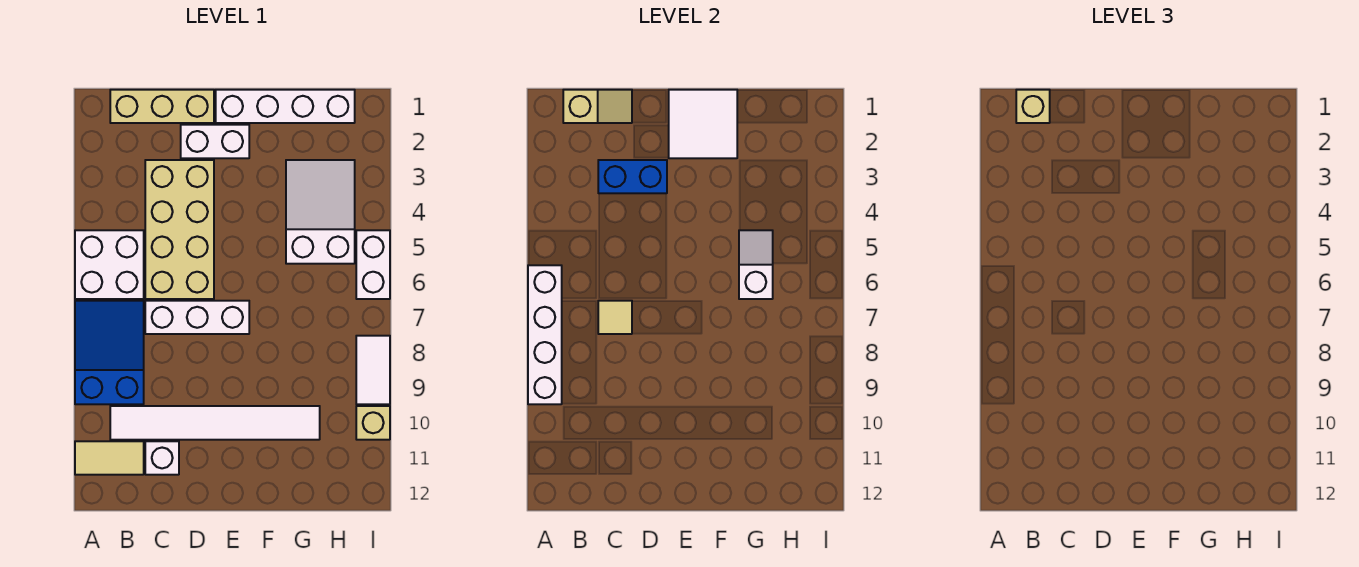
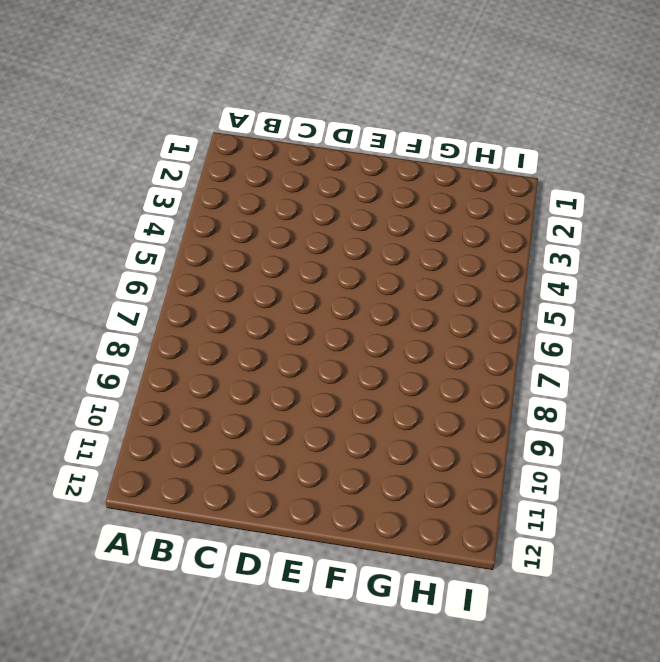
none -> white 2x2 brick [75,230,144,299]
none -> blue 2x3 slope [75,301,144,404]
none -> tan 1x2 tile [75,441,144,475]

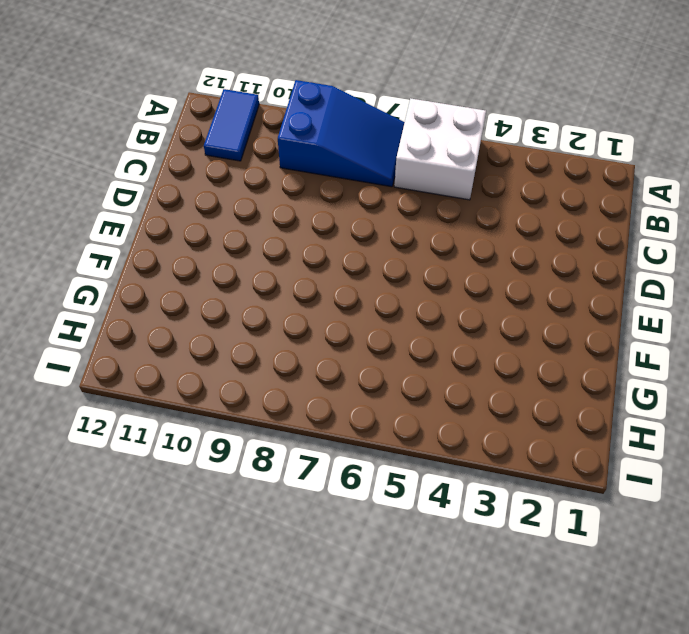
blue 1x2 tile [204,89,259,161] -> tan 1x2 tile [75,441,144,475]
none -> tan 1x3 brick [110,90,214,123]
none -> white 1x6 tile [110,406,320,440]
none -> tan 2x4 brick [145,160,214,299]

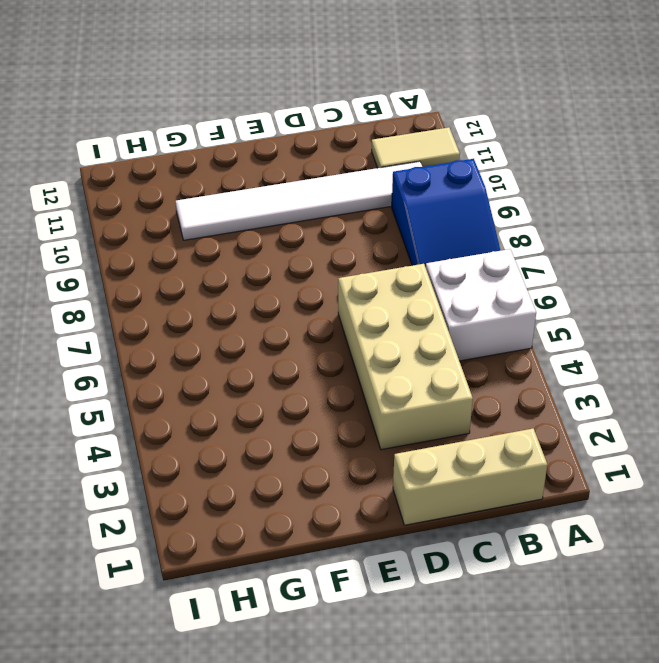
none -> white 1x3 brick [145,301,249,334]
none -> white 1x1 brick [145,441,179,475]
none -> white 1x2 brick [181,125,249,158]

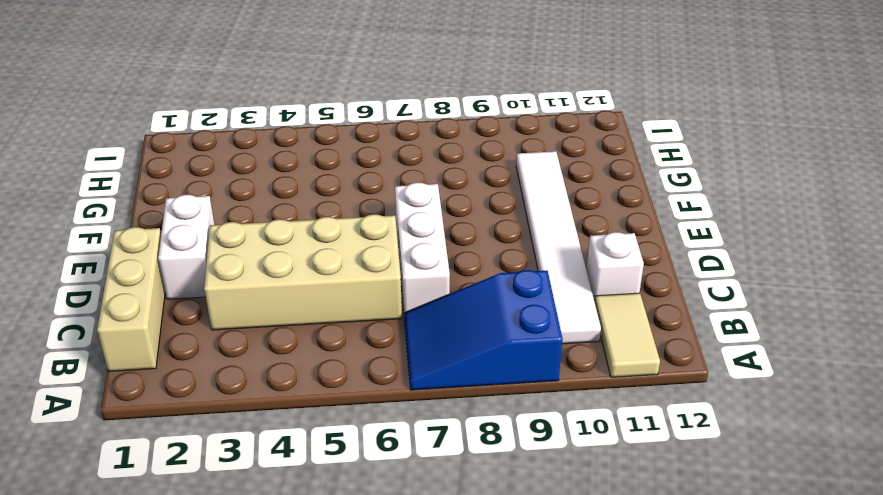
none -> white 2x2 brick [75,230,144,299]
none -> white 1x4 brick [216,90,355,123]
none -> white 2x3 slope [286,160,355,264]

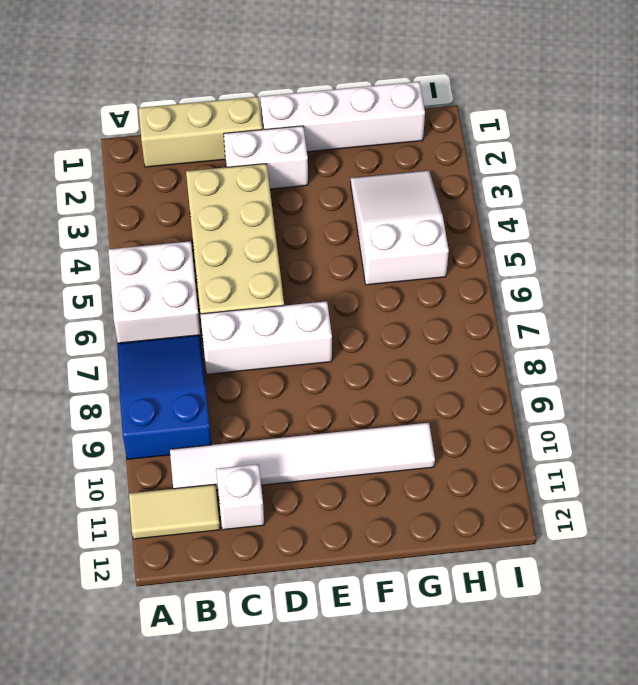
none -> white 1x2 brick [356,230,390,299]
none -> white 1x2 tile [356,336,390,404]
none -> tan 1x1 brick [356,406,390,440]

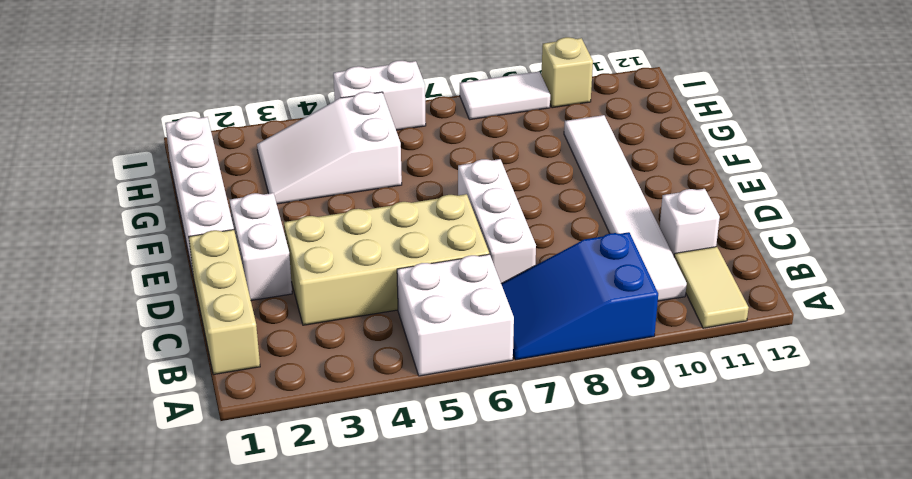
none -> white 1x4 brick [528,265,562,404]
none -> tan 1x2 slope [563,90,632,123]
none -> blue 1x2 brick [598,160,667,193]

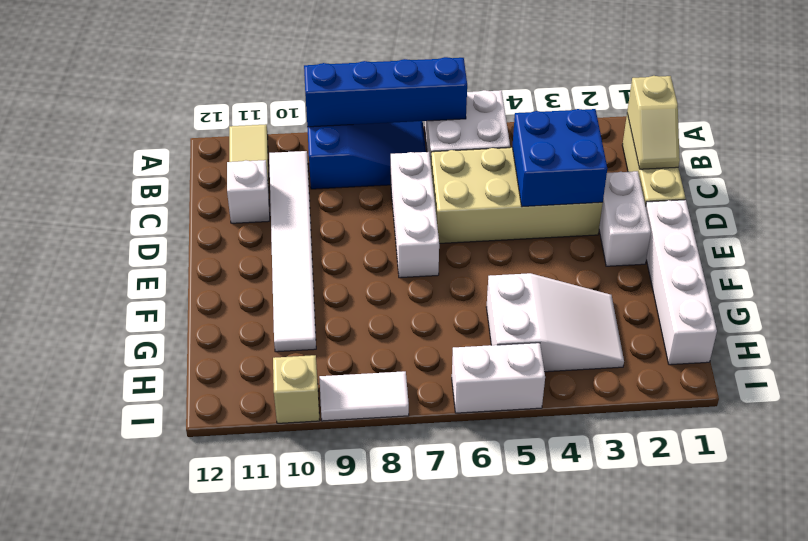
blue 1x4 brick [304,57,467,127] -> white 1x4 brick [528,265,562,404]
blue 2x2 brick [512,109,607,207] -> blue 1x2 brick [598,160,667,193]
none -> tan 1x1 tile [598,301,632,334]
none -> white 2x2 tile [669,90,737,158]
none -> white 1x2 slope [739,230,773,299]

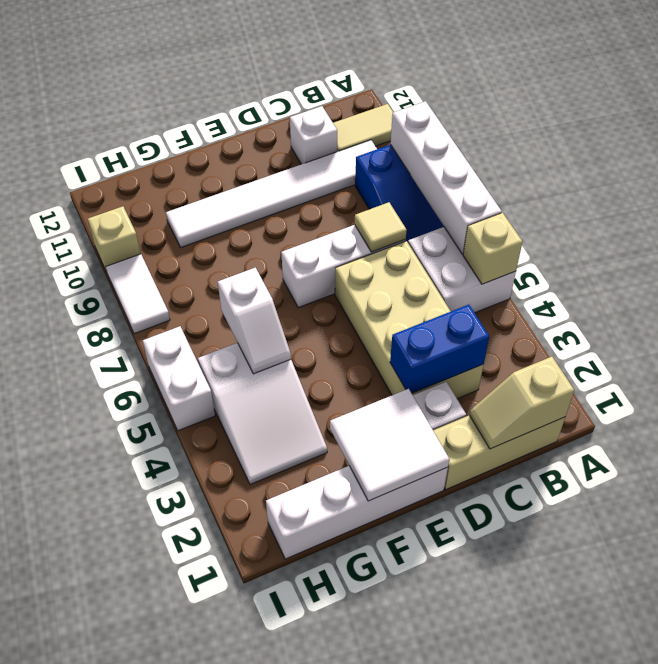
tan 1x1 brick [463,213,522,284] -> tan 1x1 brick moved to [1016,90,1050,123]

